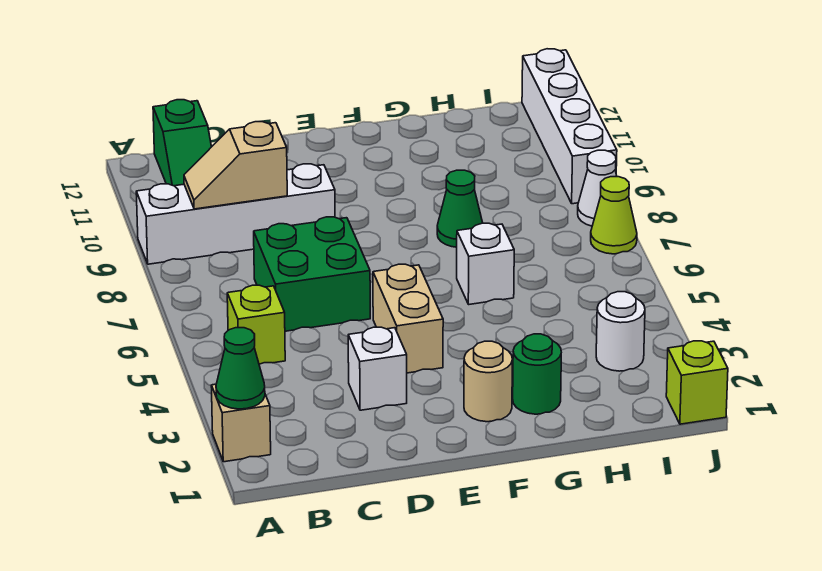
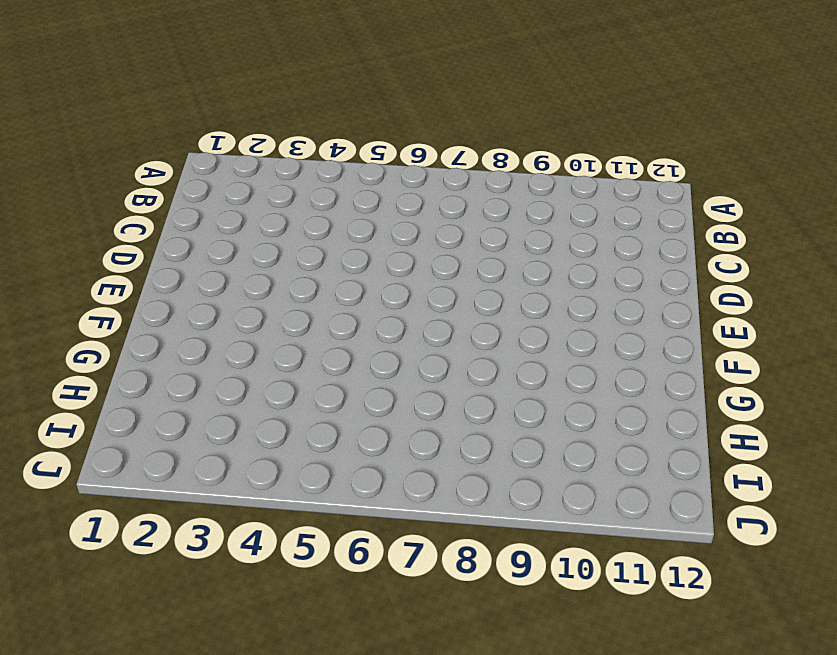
none -> tan 1x1 brick [211,384,271,462]
none -> white 1x4 brick [136,164,335,264]
none -> lime 1x1 brick [227,285,285,364]

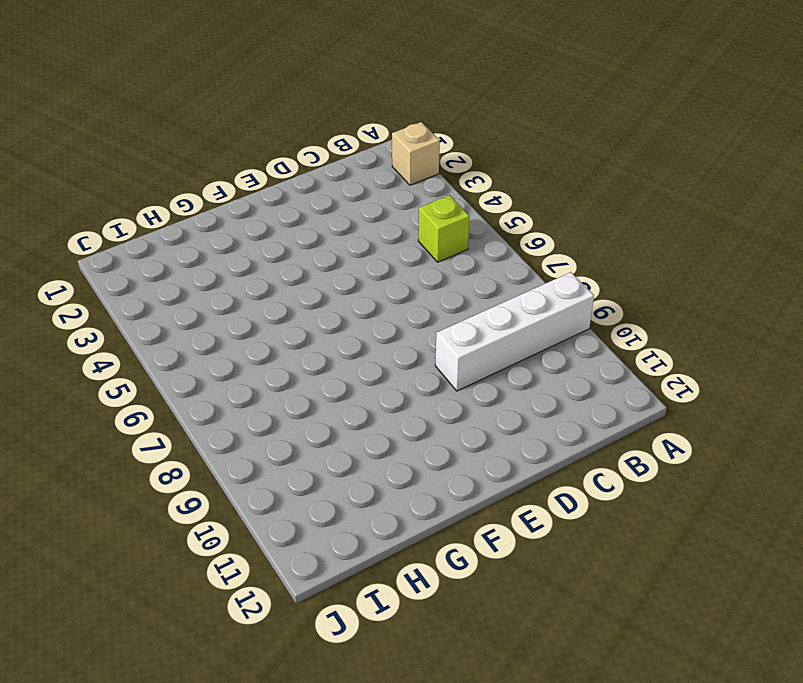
none -> green 1x2 slope [153,100,211,186]
none -> green 2x2 brick [254,217,370,331]
none -> white 1x1 brick [348,327,407,410]

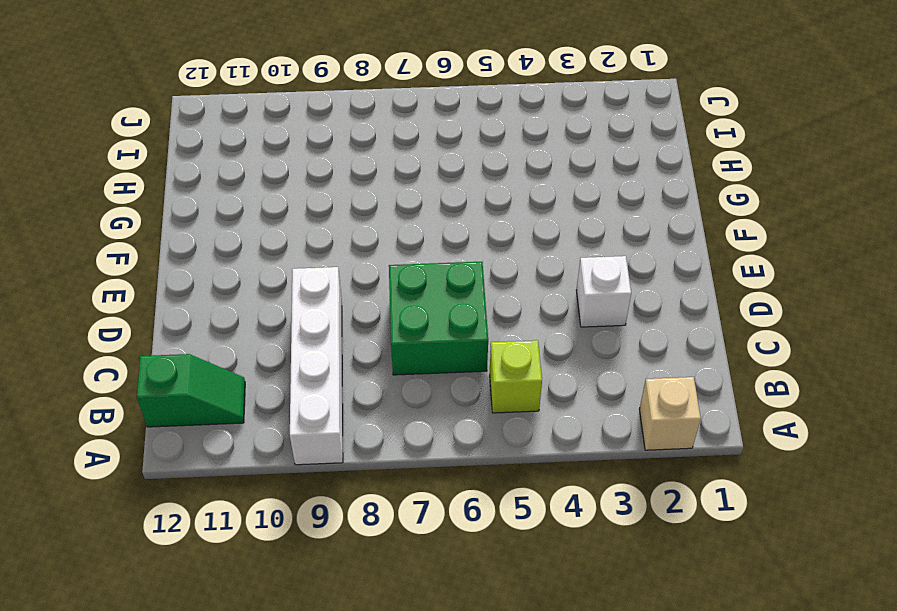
none -> tan 1x2 brick [373,264,443,373]
none -> tan 1x1 round brick [464,341,512,422]
none -> green 1x1 round brick [513,334,561,414]

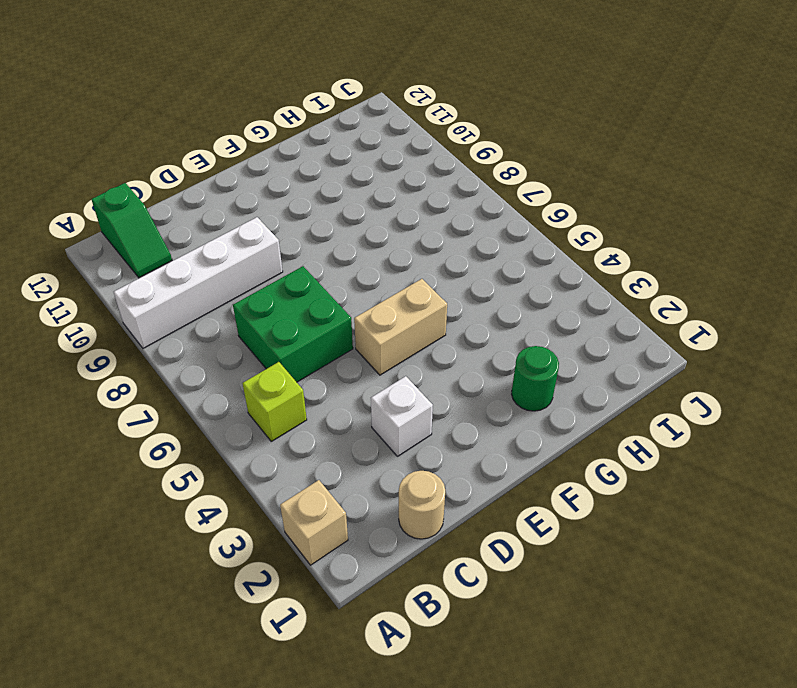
tan 1x1 round brick [399,471,445,539] -> tan 1x1 round brick moved to [464,341,512,422]
tan 1x2 brick [354,279,447,375] -> tan 1x2 brick turned to [373,264,443,373]
none -> white 1x1 brick [457,223,514,304]
none -> green 1x1 cone [437,170,483,247]
none -> white 1x1 round brick [596,292,645,371]

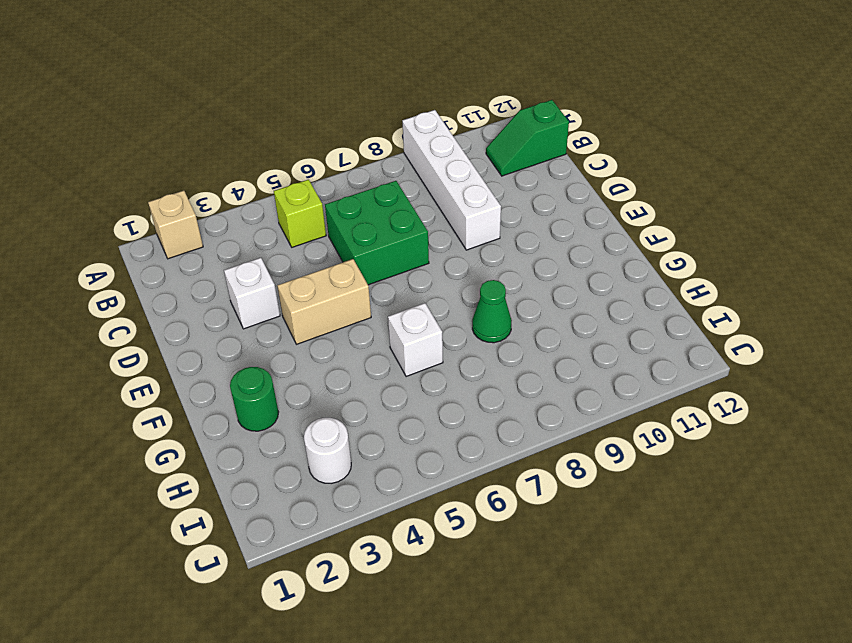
none -> tan 1x1 round brick [464,341,512,422]
none -> lime 1x1 brick [666,341,728,424]
none -> lime 1x1 cone [591,177,637,254]

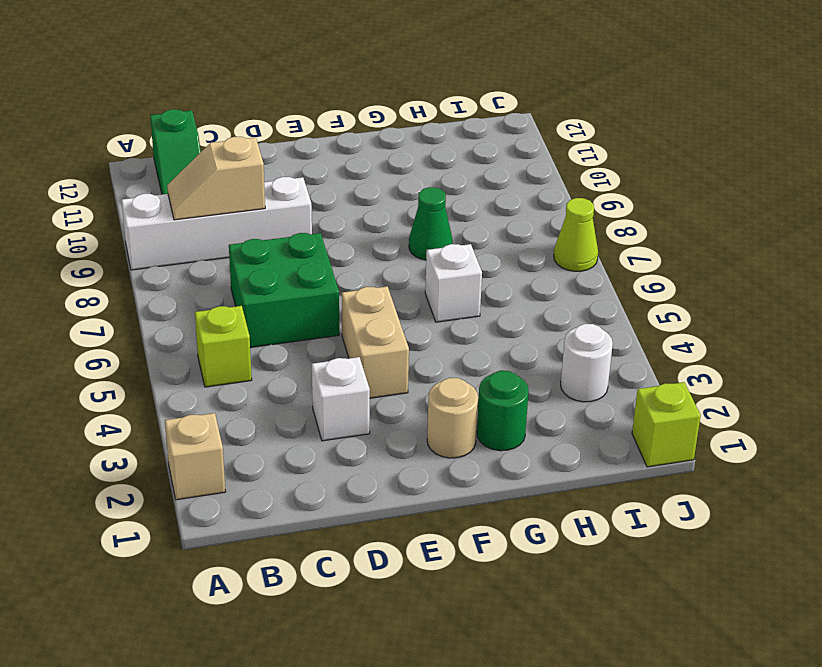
none -> white 1x1 cone [578,150,617,226]
none -> white 1x4 brick [522,49,617,204]
none -> green 1x1 cone [216,328,265,409]

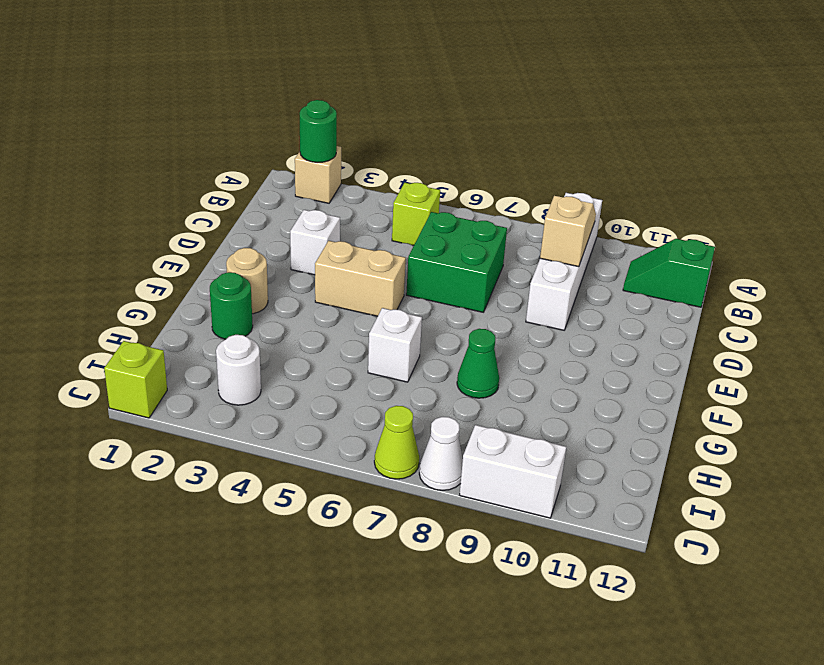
green 1x1 round brick [300,100,337,162] -> green 1x1 cone [216,328,265,409]
white 1x2 brick [460,425,566,518] -> white 1x4 brick [522,49,617,204]

